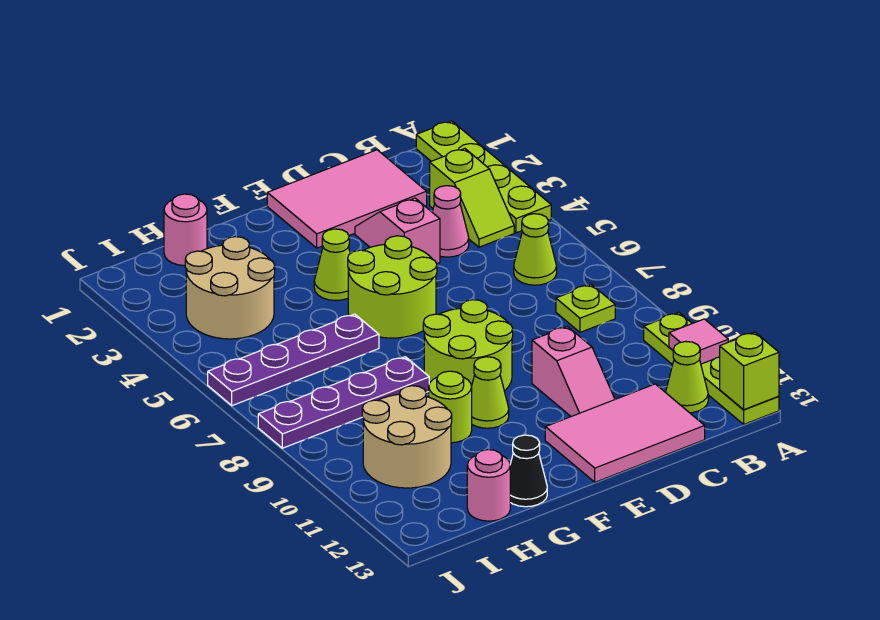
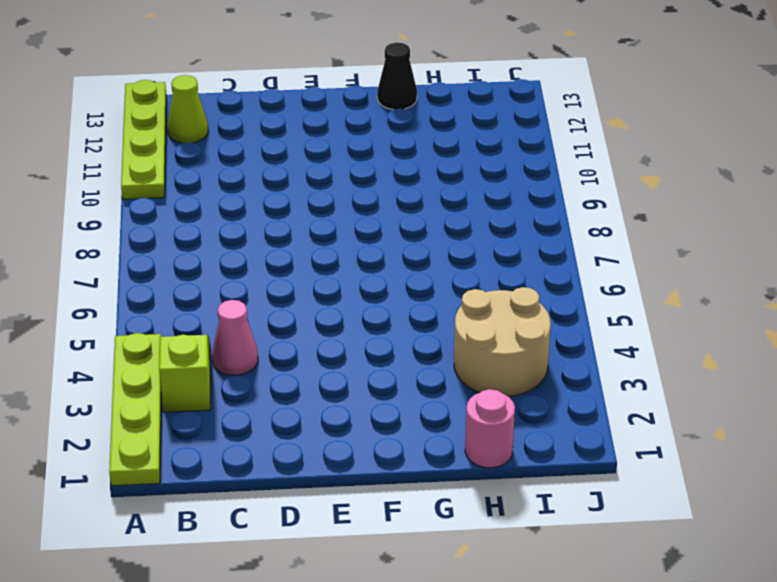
none -> lime 1x1 cone [514,214,557,285]
none -> lime 1x1 plate [556,284,615,332]
none -> pink 2x3 tile [267,150,427,248]

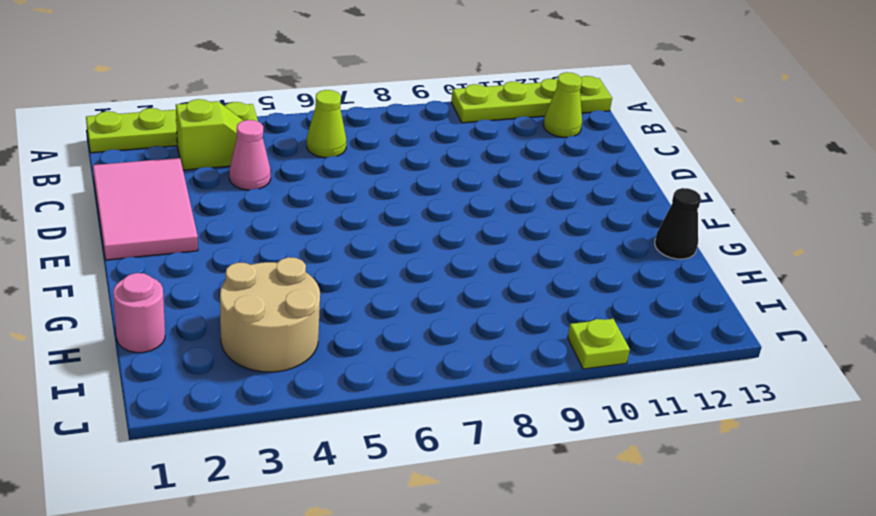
lime 1x1 plate [568,319,630,369] -> lime 1x1 plate moved to [556,284,615,332]
none -> pink 2x3 tile [545,384,705,482]
none -> pink 1x2 slope [355,198,440,264]
none -> pink 1x2 slope [532,326,615,416]

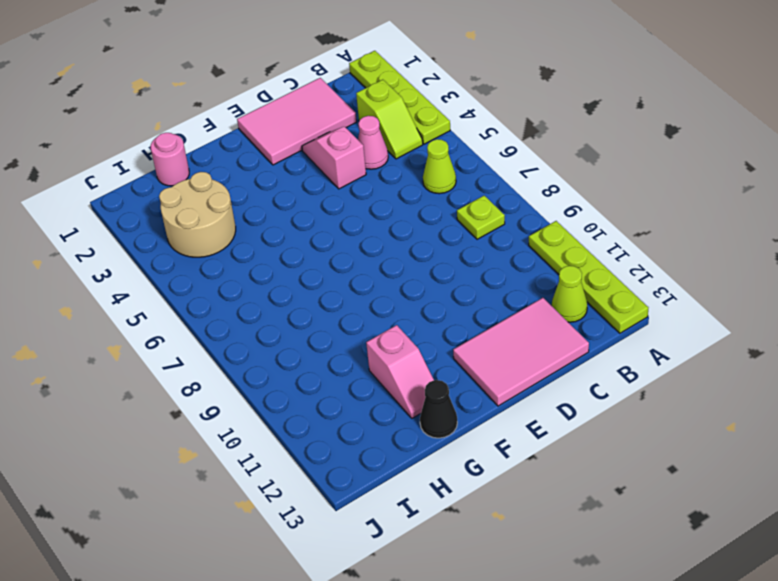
pink 1x2 slope [366,325,434,418] -> pink 1x2 slope moved to [532,326,615,416]
none -> lime 2x2 round brick [348,236,437,338]
none -> lime 2x2 round brick [423,300,513,391]
none -> lime 1x1 cone [314,229,350,301]

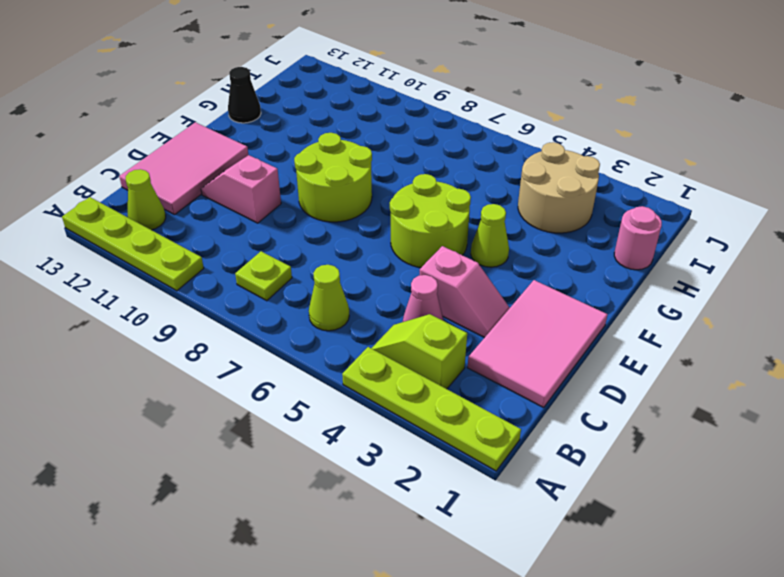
none -> lime 1x1 cone [472,357,509,428]
none -> purple 1x4 plate [208,314,379,406]
none -> purple 1x4 plate [258,357,429,448]

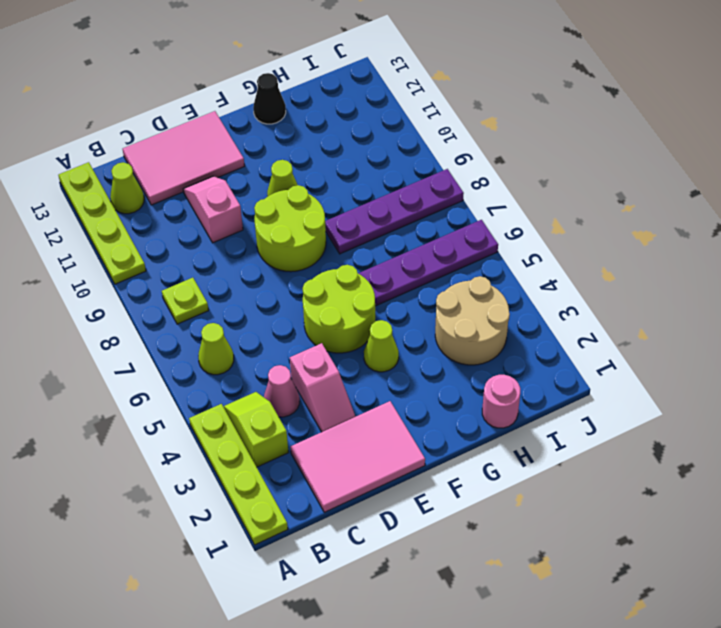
none -> lime 1x1 round brick [429,371,472,443]
none -> tan 2x2 round brick [362,386,452,488]
none -> pink 1x1 round brick [467,450,510,521]

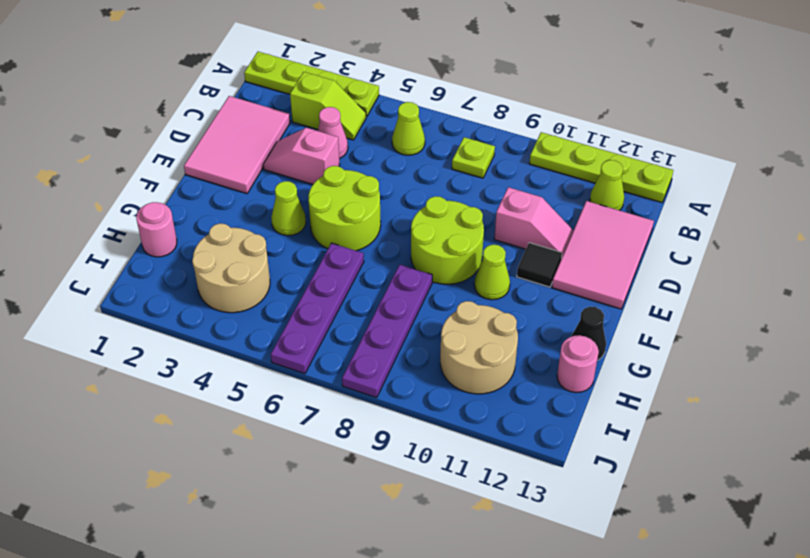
black 1x1 tile [517,243,562,287] -> none
none -> lime 1x1 round brick [429,371,472,443]
none -> pink 1x1 tile [669,319,728,364]
none -> lime 1x1 brick [720,332,779,410]

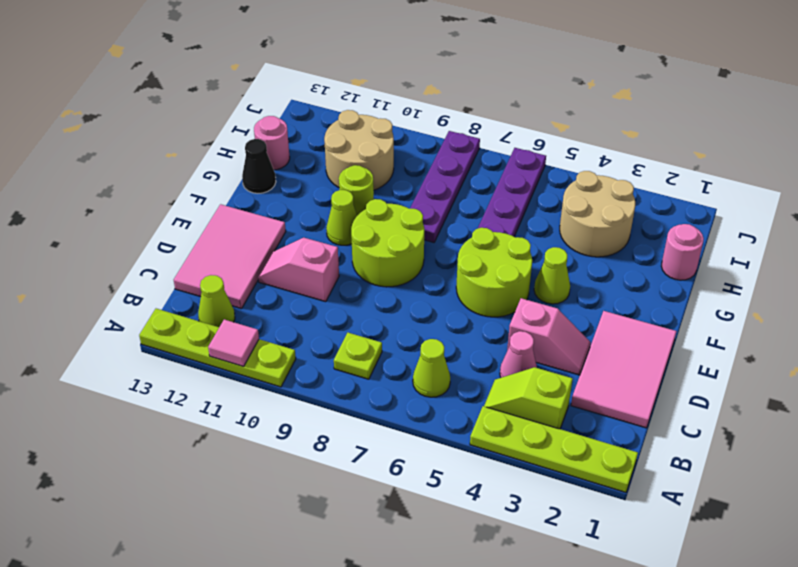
none -> lime 1x1 brick [720,332,779,410]

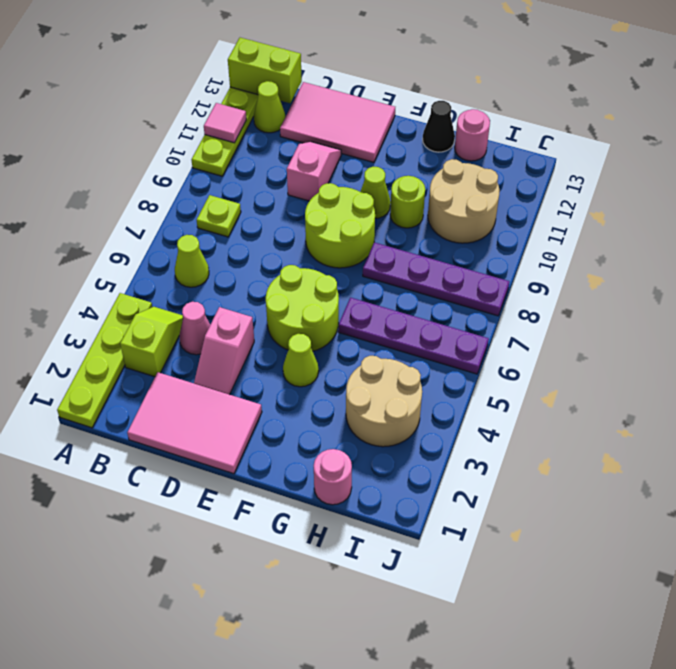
lime 1x2 brick [228,38,302,103] -> lime 1x1 brick [720,332,779,410]

